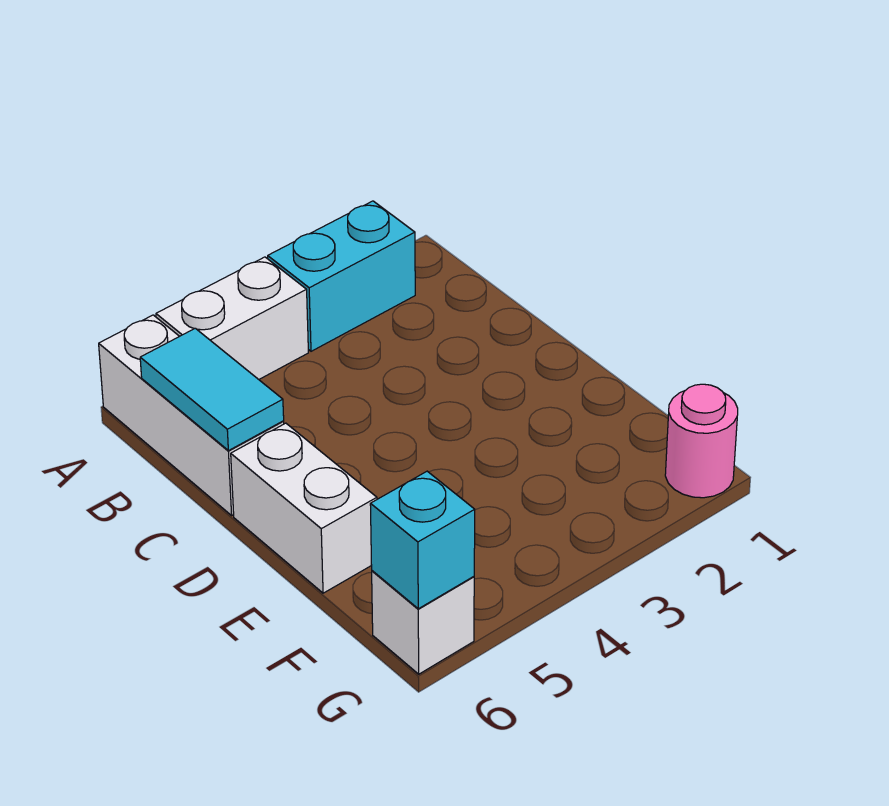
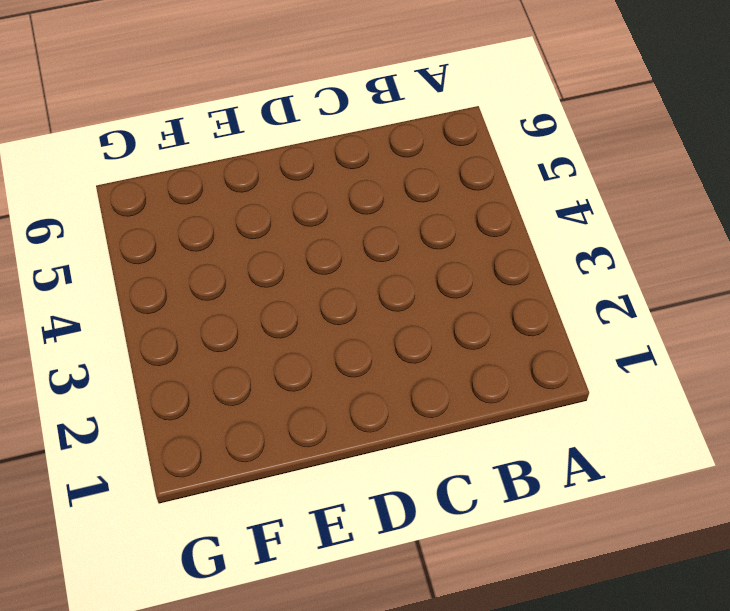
none -> cyan 1x2 brick [268,201,415,351]
none -> white 1x2 brick [156,257,308,379]

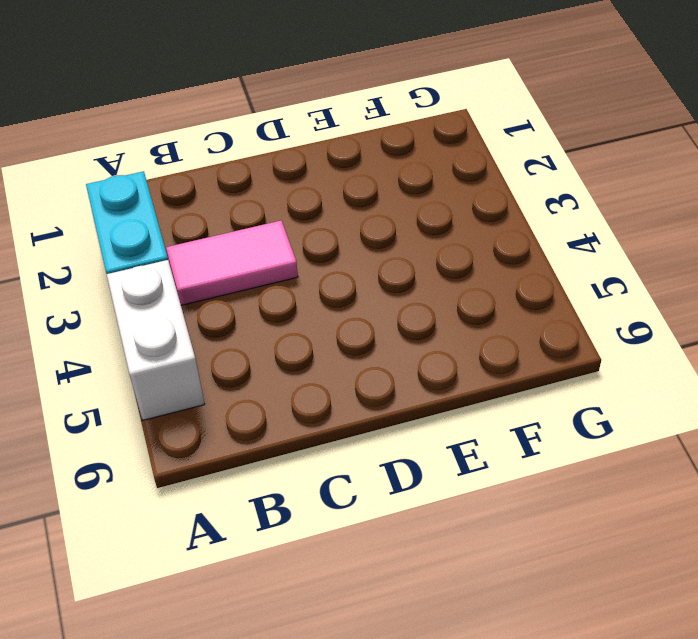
pink 1x2 tile [166,221,298,305] -> none
none -> white 1x3 brick [99,315,284,515]
none -> white 1x2 brick [231,423,377,593]

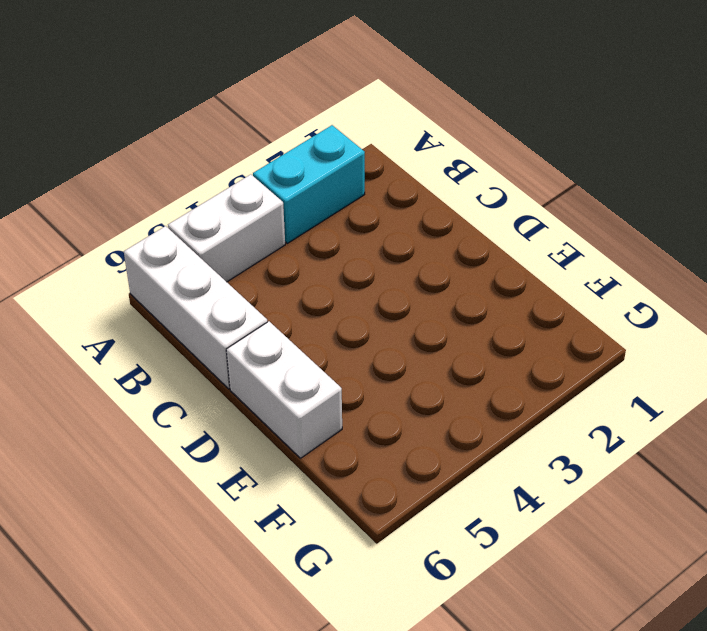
none -> pink 1x1 round brick [665,384,738,498]
none -> white 1x1 brick [372,571,474,674]

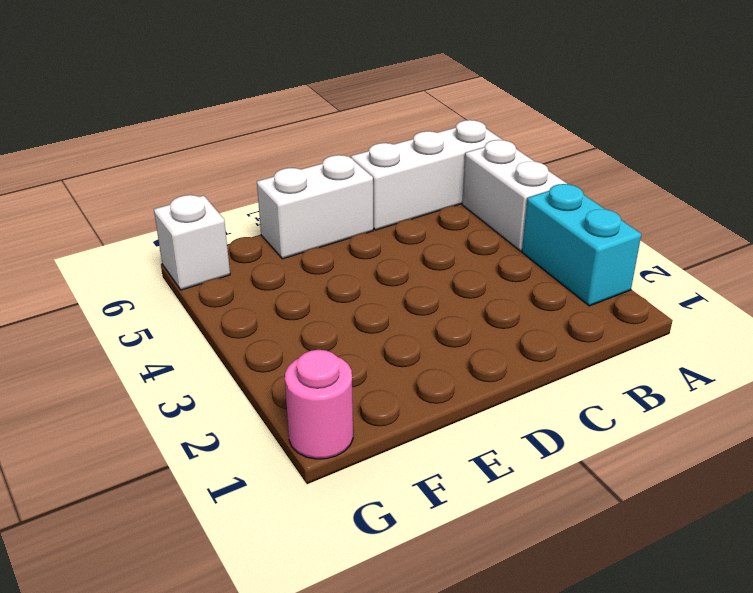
none -> cyan 1x2 tile [140,328,284,451]
none -> cyan 1x1 brick [370,471,475,609]

